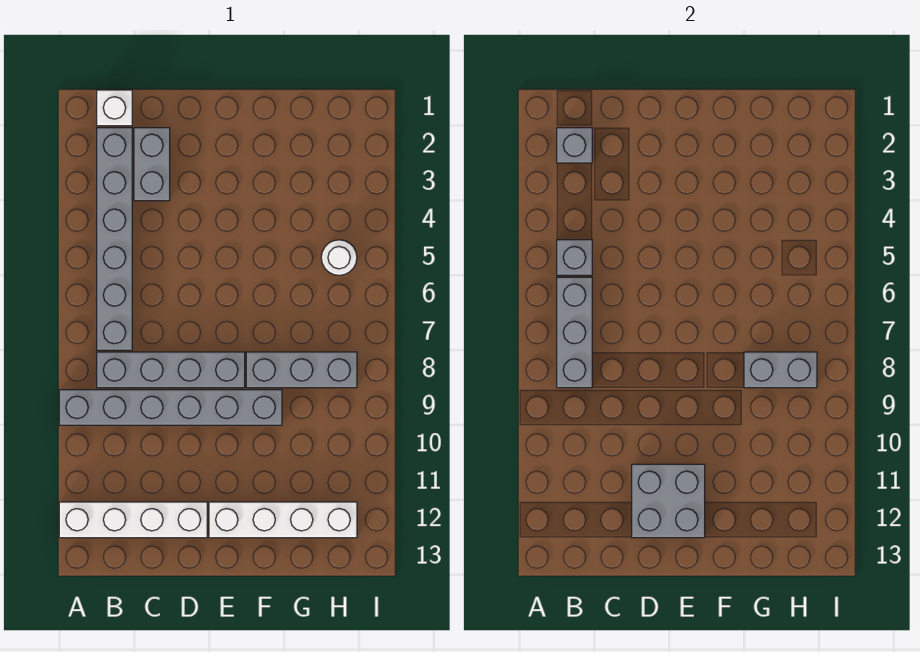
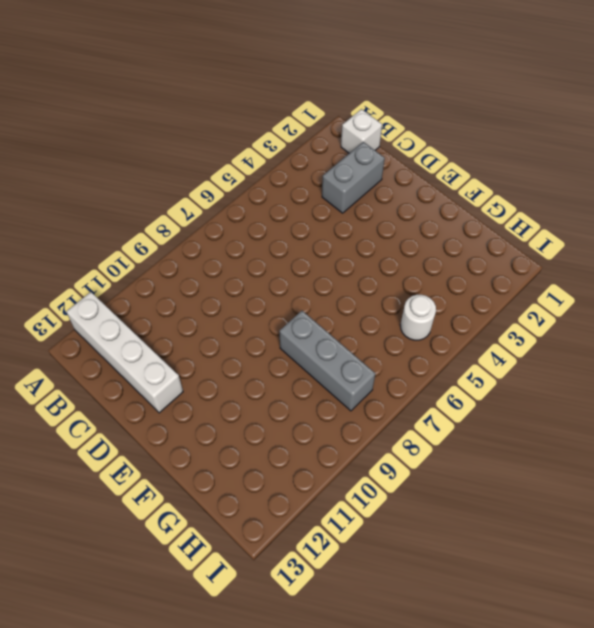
none -> grey 1x6 brick [59,390,282,425]
none -> grey 1x6 brick [97,128,132,350]
none -> grey 1x4 brick [97,352,245,388]

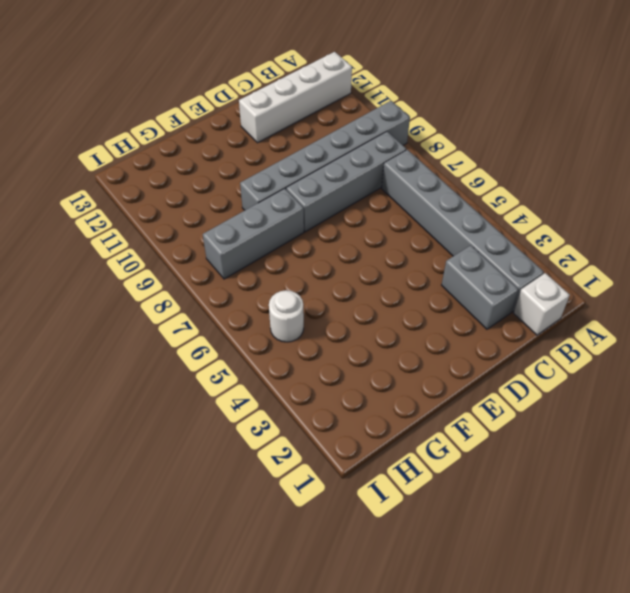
none -> white 1x4 brick [209,502,357,538]
none -> grey 1x1 brick [557,128,592,163]
none -> grey 1x1 brick [557,240,592,275]

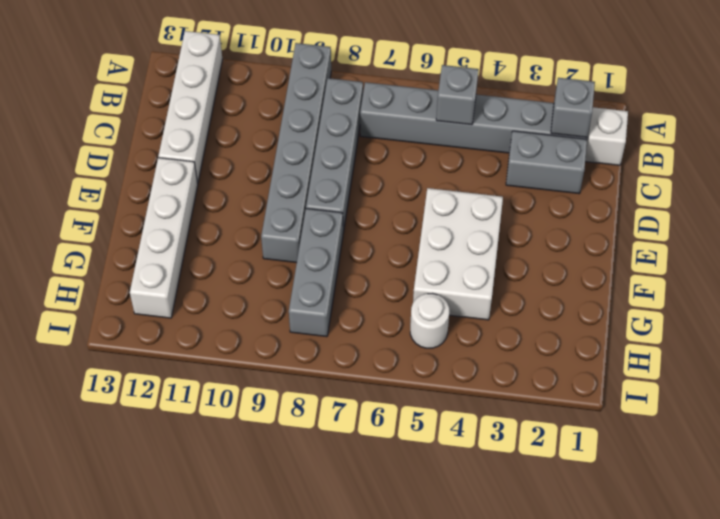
white 2x3 brick [413,188,503,320] -> none
none -> grey 1x3 brick [557,277,592,388]
none -> grey 2x2 brick [632,464,705,538]
none -> grey 1x2 brick [744,352,817,388]

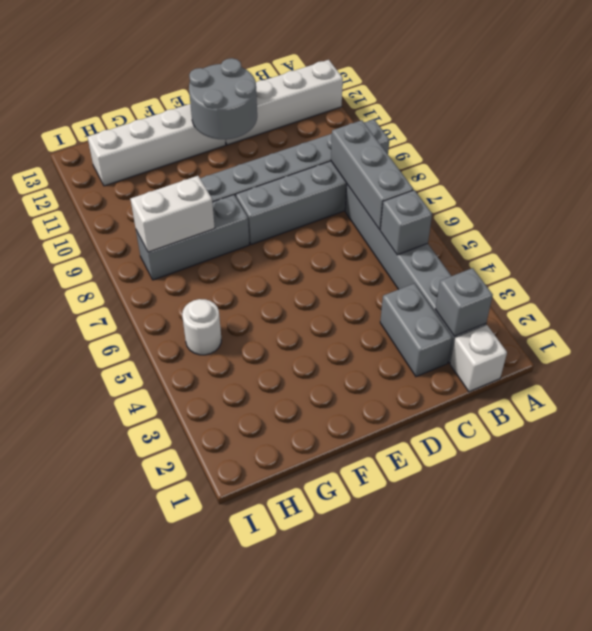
grey 2x2 round brick [189,58,257,139] -> grey 2x2 brick [632,464,705,538]
white 1x2 brick [130,176,215,252] -> grey 1x2 brick [744,352,817,388]

